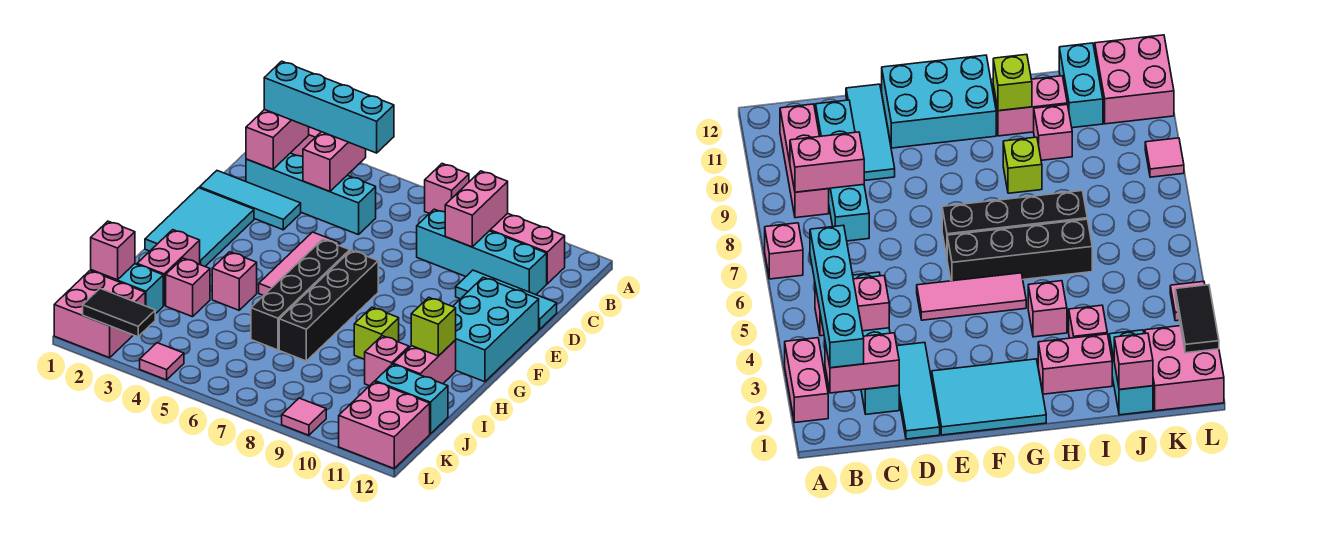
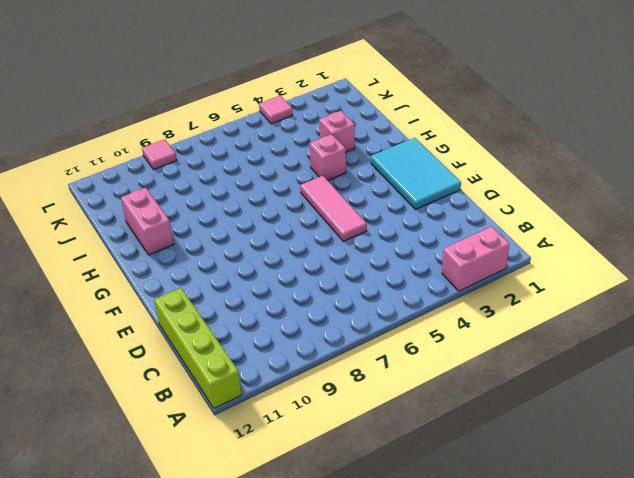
lime 1x4 brick [154,288,242,408] -> cyan 1x3 tile [456,270,557,330]
none -> pink 1x1 brick [425,164,469,214]
none -> pink 1x3 brick [490,213,565,284]
none -> cyan 1x4 brick [246,153,376,235]
none -> cyan 1x4 brick [417,209,547,295]

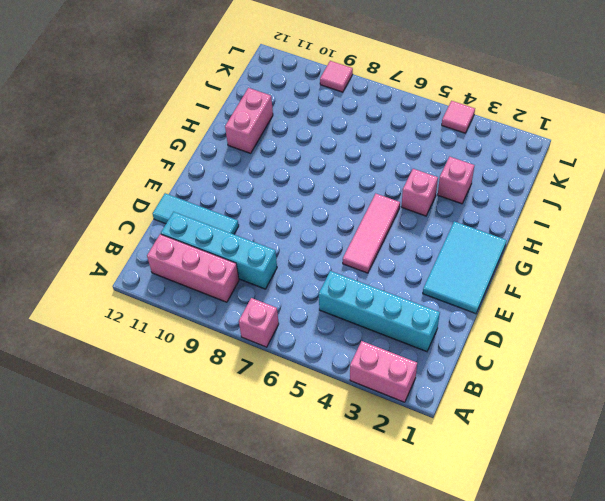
none -> cyan 1x3 tile [200,171,301,230]
none -> cyan 2x3 brick [453,277,539,382]
none -> black 1x4 brick [251,239,350,350]
none -> black 1x4 brick [279,250,378,361]

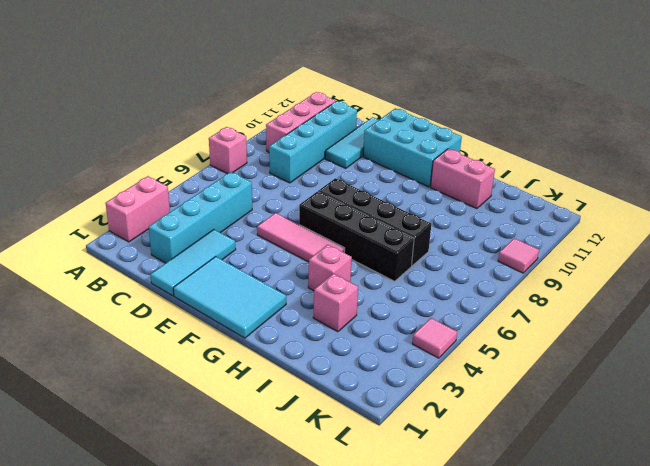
none -> pink 1x2 brick [137,230,200,305]
none -> lime 1x1 brick [354,307,399,359]
none -> pink 1x1 brick [364,336,409,386]
none -> cyan 1x2 brick [91,264,163,314]

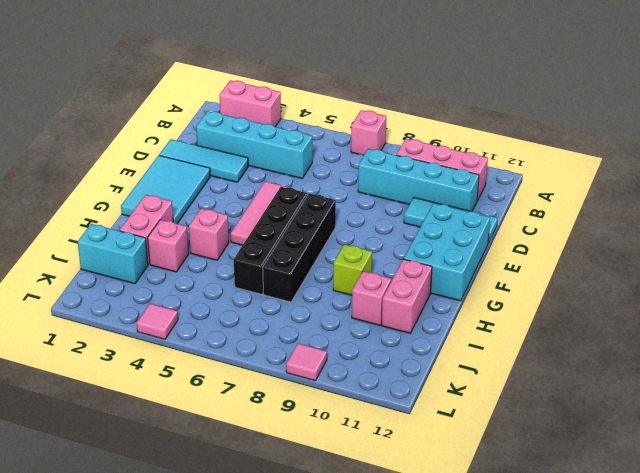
none -> cyan 1x2 brick [375,364,448,434]
none -> pink 2x2 brick [54,271,145,358]
none -> pink 2x2 brick [339,382,430,469]
none -> pink 1x2 brick [246,110,309,169]

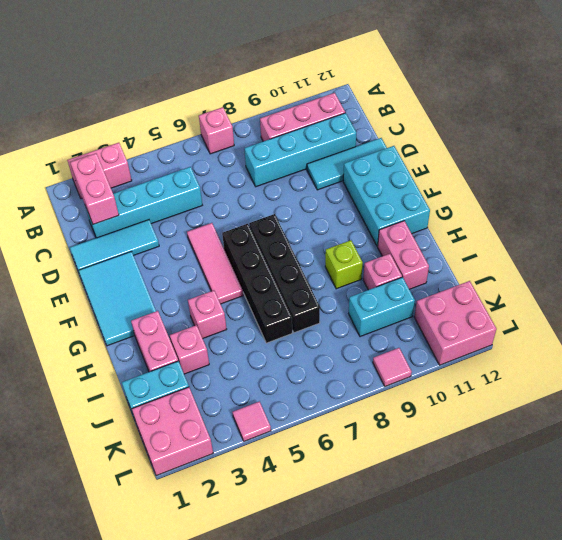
cyan 1x2 brick [349,277,415,337] -> cyan 1x2 brick moved to [375,364,448,434]
none -> pink 1x2 brick [303,132,366,192]
none -> pink 1x2 brick [445,171,508,247]
none -> lime 1x1 brick [411,297,456,356]
none -> pink 1x1 brick [91,221,135,280]

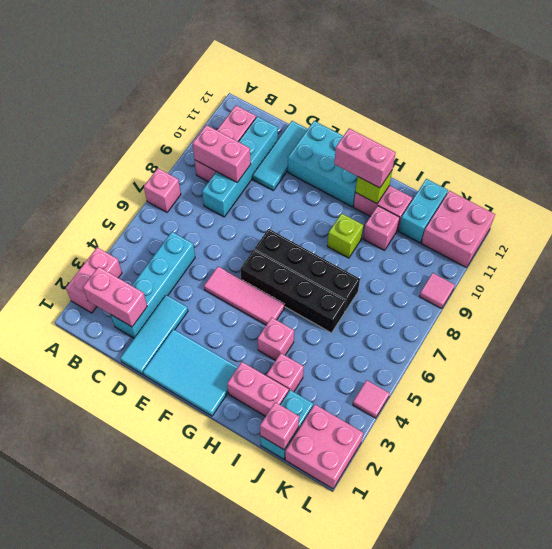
pink 1x2 brick [334,128,396,188] -> pink 1x2 brick moved to [303,132,366,192]
none -> black 1x2 tile [83,289,155,337]
none -> cyan 1x4 brick [264,61,394,153]

